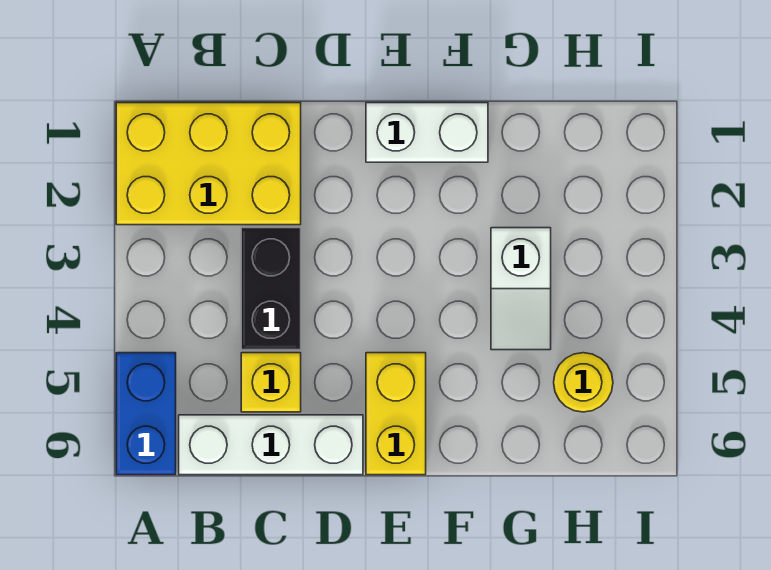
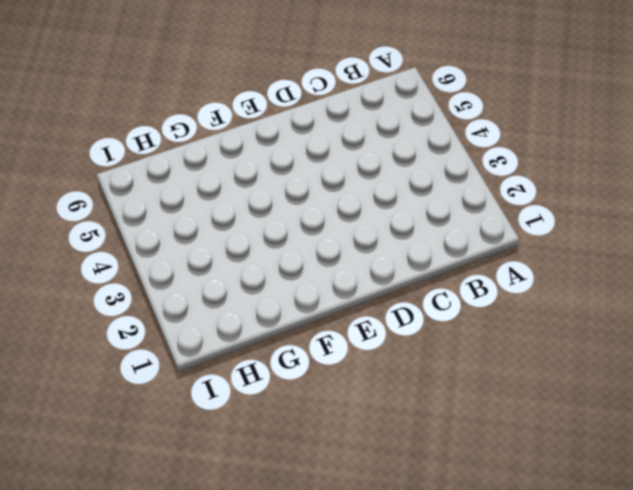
none -> yellow 2x3 brick [116,103,301,225]
none -> blue 1x2 brick [116,353,176,475]

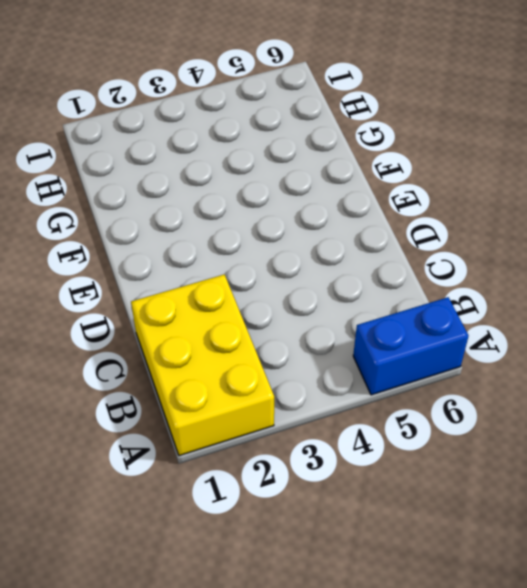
none -> white 1x3 brick [179,415,363,475]
none -> black 1x2 brick [241,228,301,350]

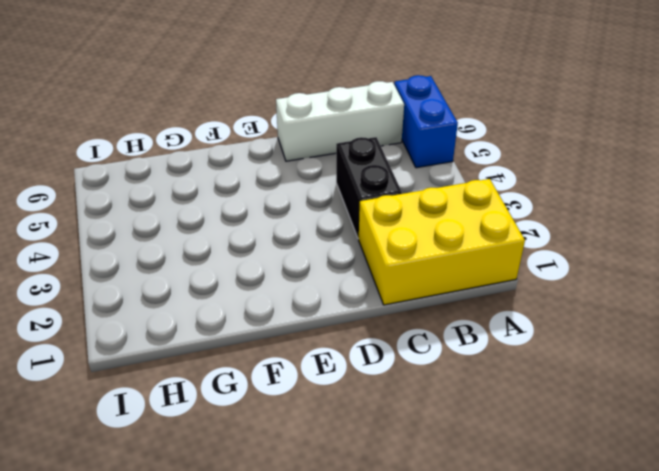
none -> yellow 1x1 brick [241,353,301,412]
none -> white 1x2 brick [366,103,488,162]

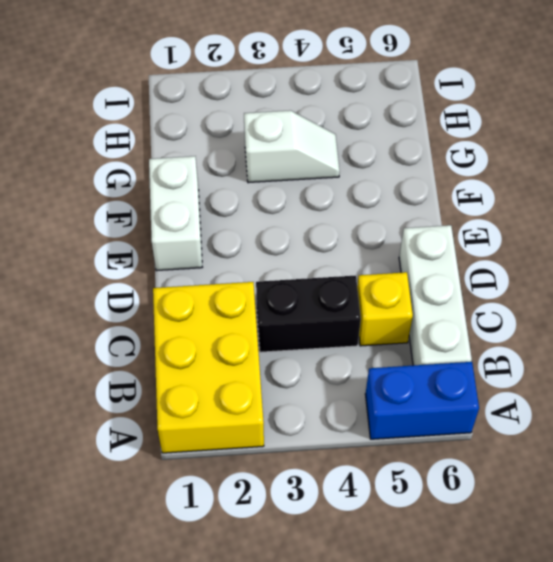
none -> yellow 1x2 brick [366,353,426,475]
none -> yellow 1x1 round brick [554,353,613,412]

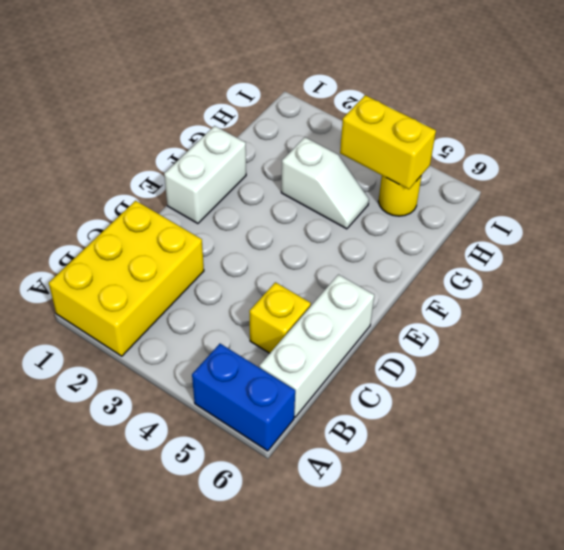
yellow 1x2 brick [340,95,436,189] -> yellow 1x2 brick moved to [366,353,426,475]
none -> black 1x2 brick [241,228,301,350]

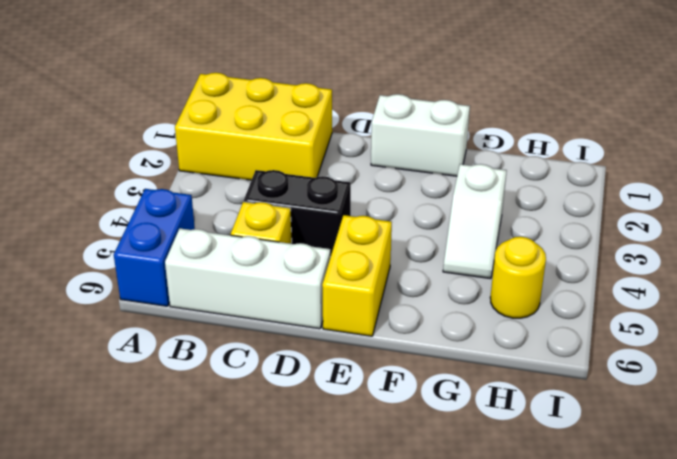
black 1x2 brick [244,170,351,257] -> black 1x2 brick turned to [241,228,301,350]

